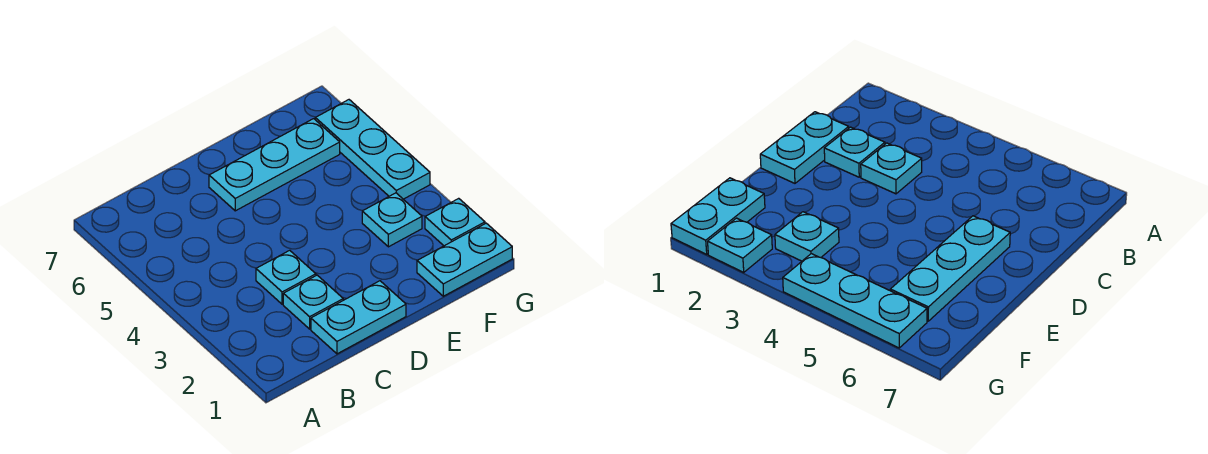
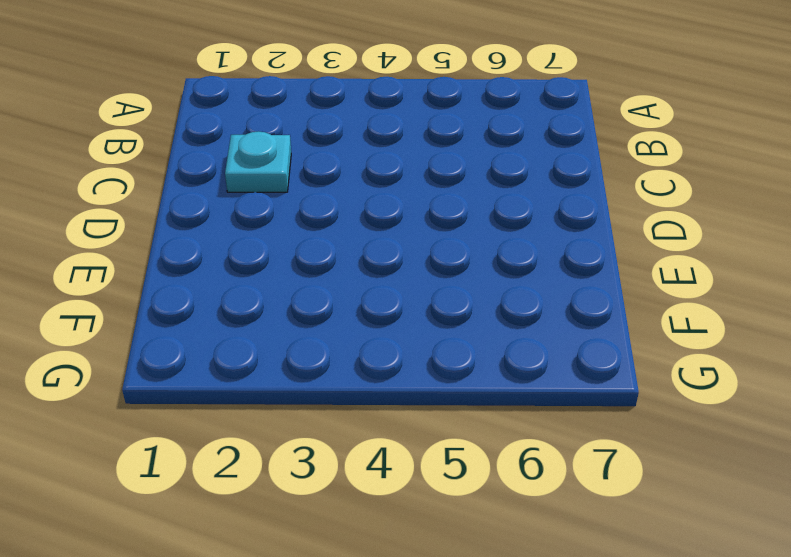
none -> cyan 1x2 plate [311,281,406,354]
none -> cyan 1x1 plate [256,250,316,304]

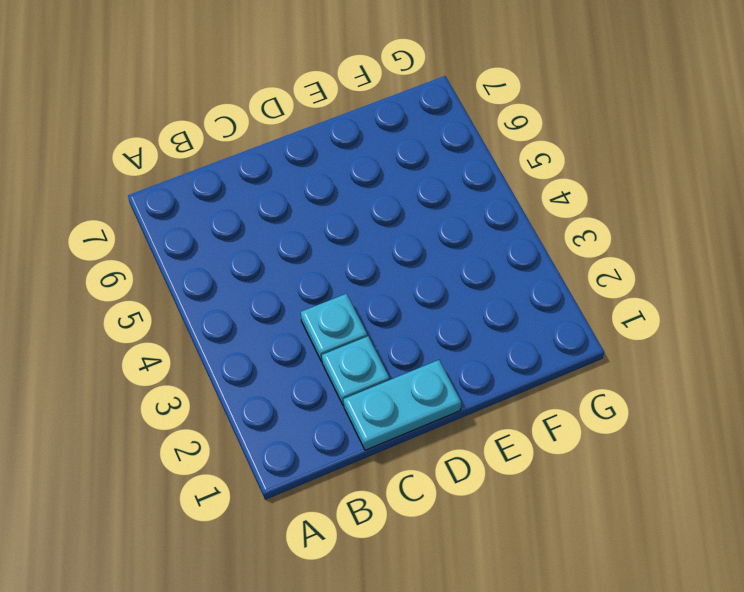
none -> cyan 1x3 plate [209,119,340,211]
none -> cyan 1x2 plate [417,223,512,296]

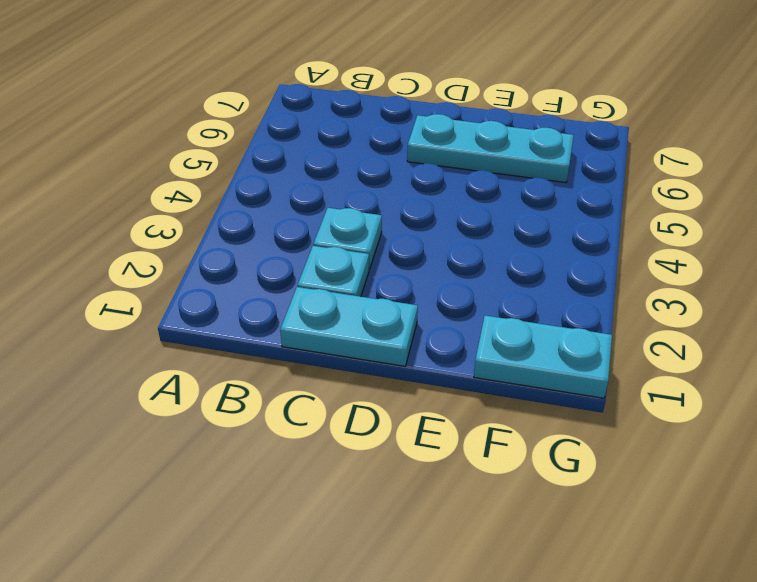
none -> cyan 1x1 plate [362,193,422,247]
none -> cyan 1x1 plate [425,198,485,246]

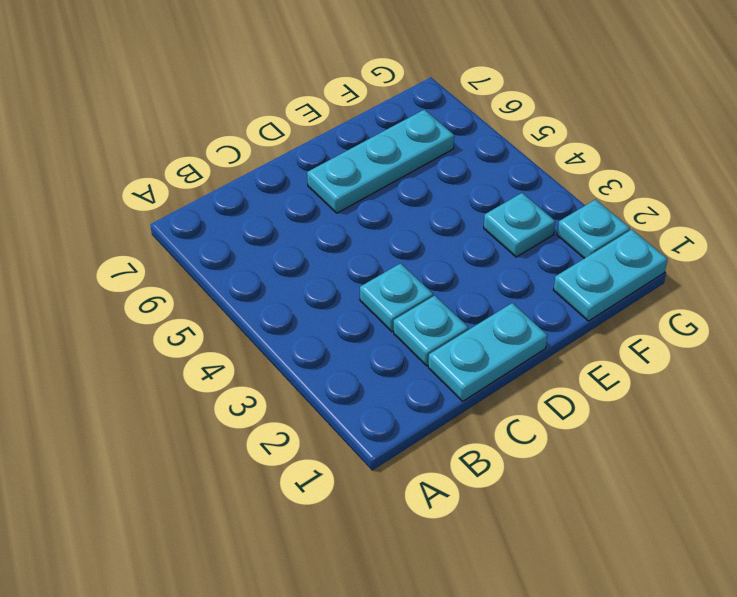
none -> cyan 1x3 plate [315,100,430,199]

